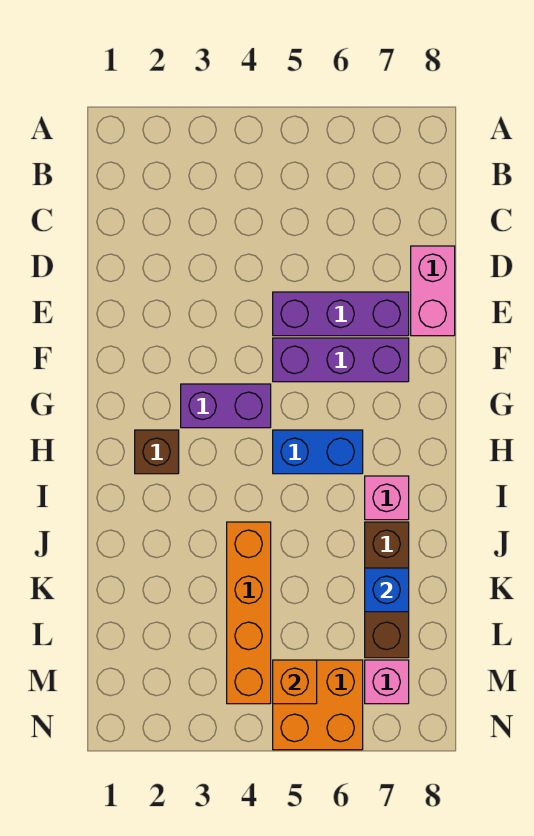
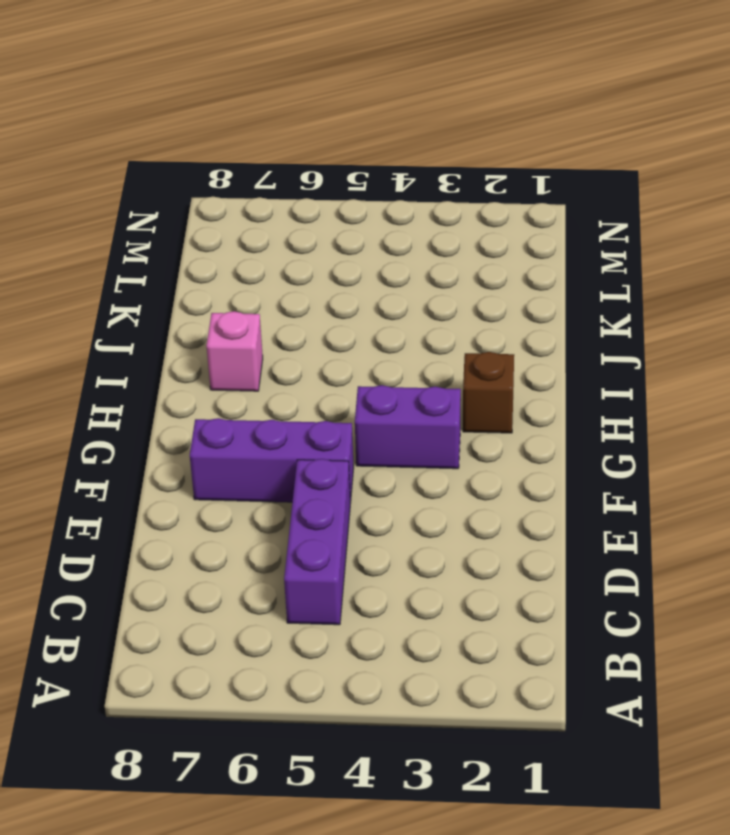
purple 1x3 brick [284,459,350,625] -> purple 1x3 brick turned to [273,292,409,336]
none -> pink 1x2 brick [411,246,455,336]
none -> blue 1x2 brick [273,430,363,474]
none -> orange 1x4 brick [227,522,271,704]

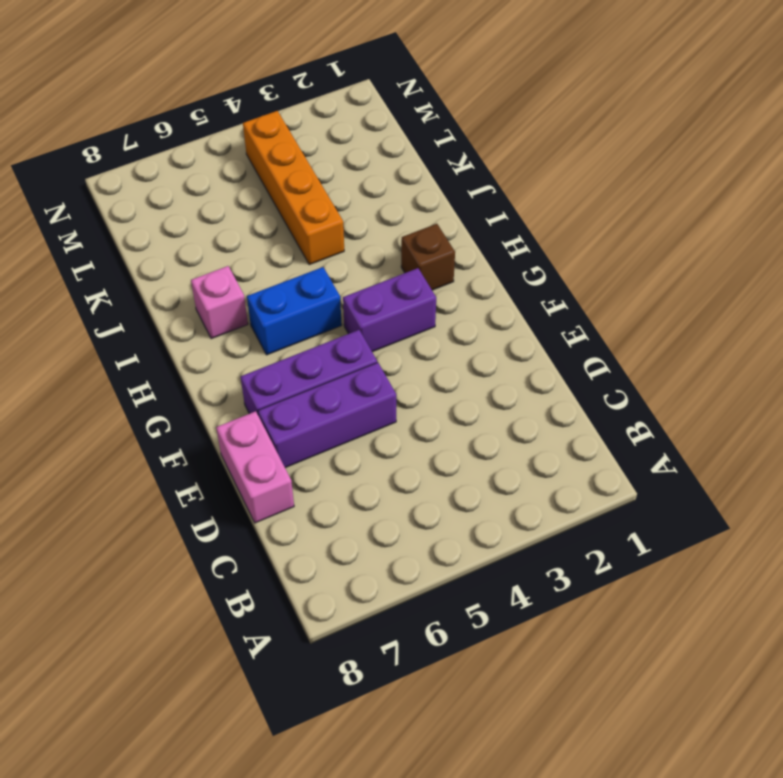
none -> brown 1x3 brick [365,522,409,658]
none -> orange 2x2 brick [273,660,363,750]
none -> pink 1x1 brick [365,660,409,704]

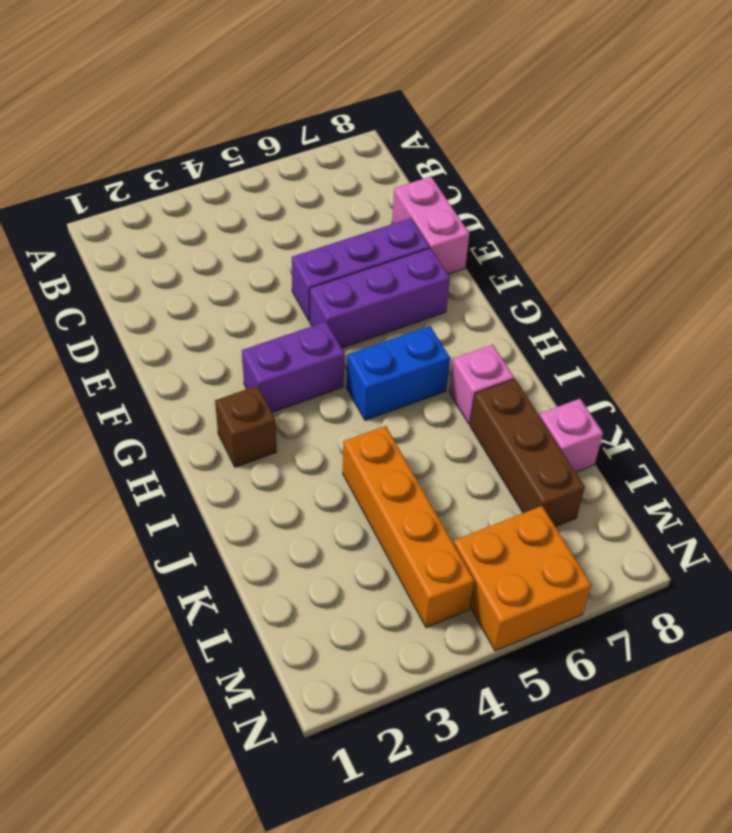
pink 1x1 brick [540,399,603,472] -> pink 1x1 brick moved to [365,660,409,704]
none -> blue 1x1 brick [365,568,409,612]
none -> orange 1x1 brick [273,660,317,704]

